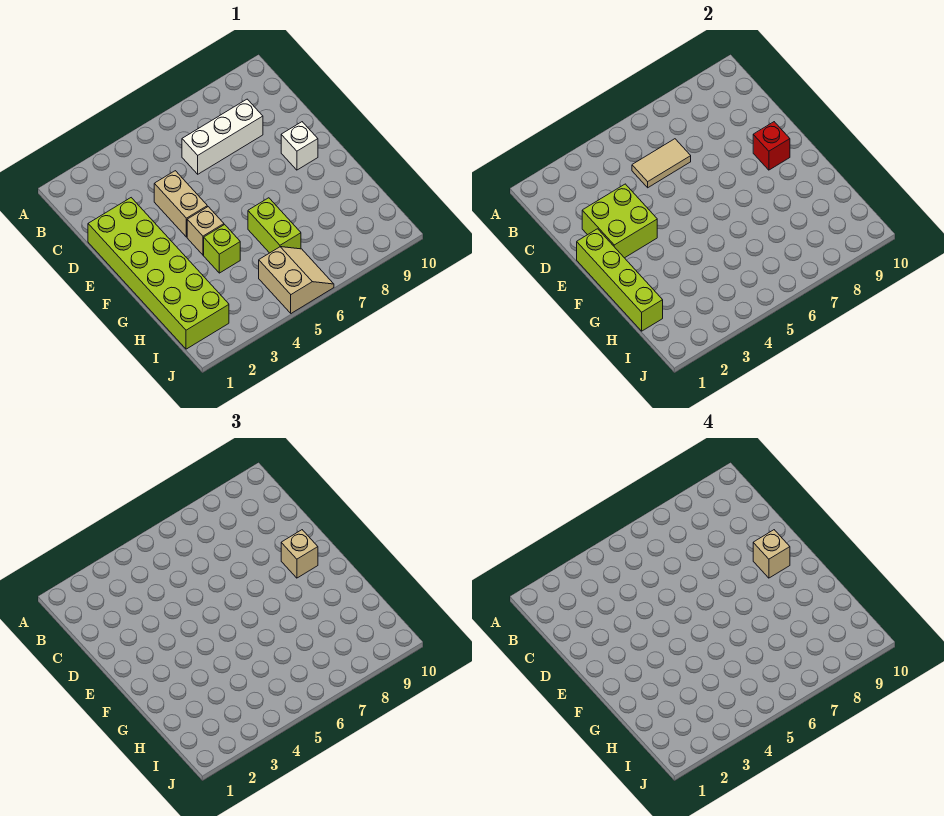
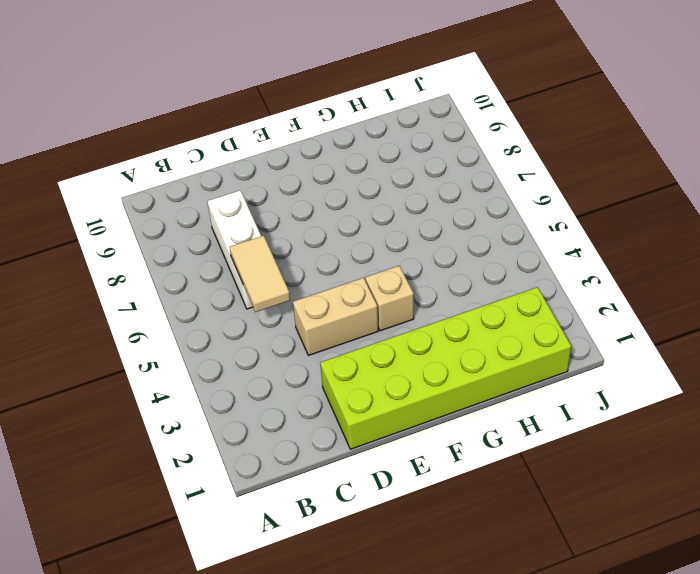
none -> white 1x1 brick [281,122,318,170]
none -> lime 1x1 brick [204,225,240,273]
none -> lime 1x2 brick [248,198,301,253]

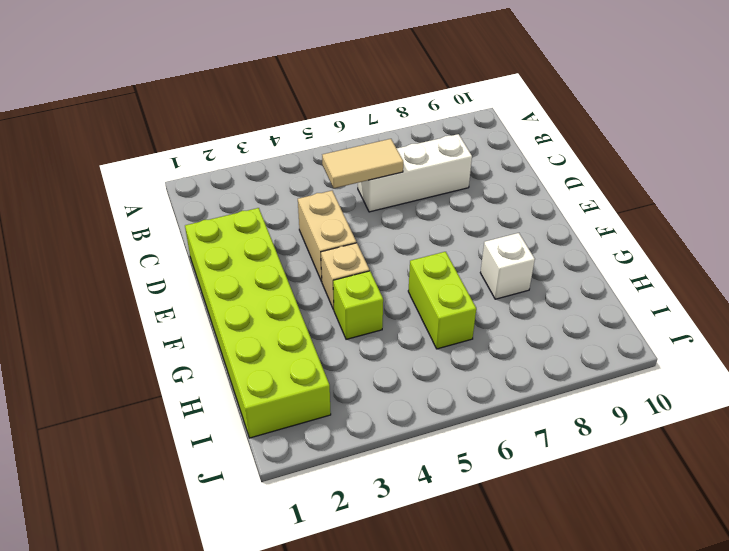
white 1x1 brick [480,233,535,299] -> white 1x1 brick moved to [281,122,318,170]
none -> tan 2x2 slope [259,247,334,313]
none -> lime 2x2 brick [582,184,657,258]
none -> lime 1x4 brick [577,229,663,331]

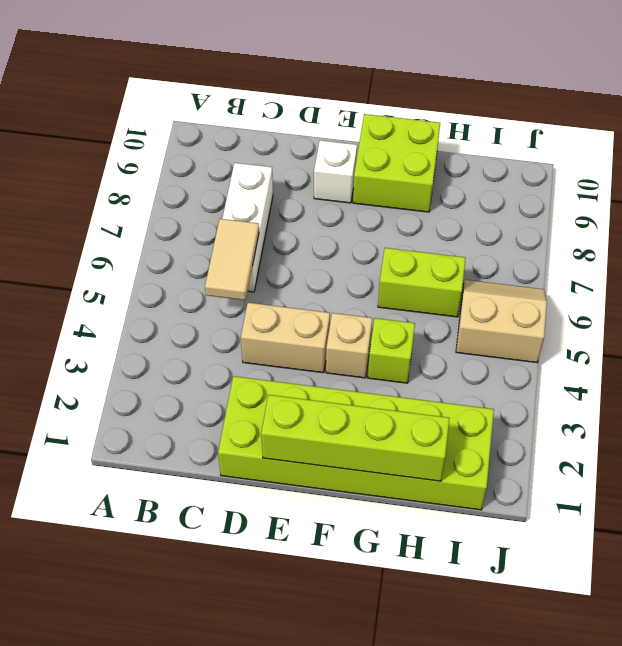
lime 2x2 brick [353,114,440,212] -> lime 2x2 brick moved to [582,184,657,258]
none -> red 1x1 brick [753,122,790,170]
none -> tan 1x1 brick [281,530,318,578]
none -> tan 1x1 brick [753,530,790,578]

